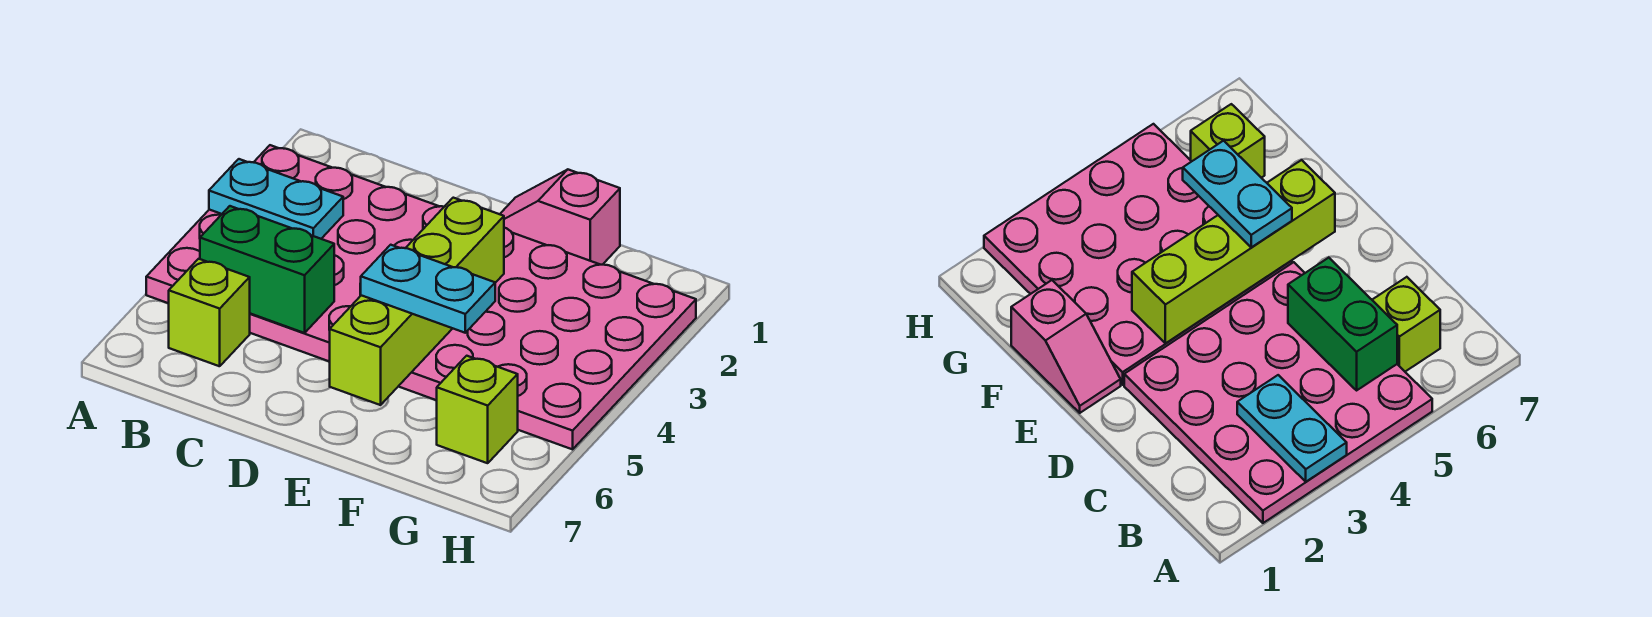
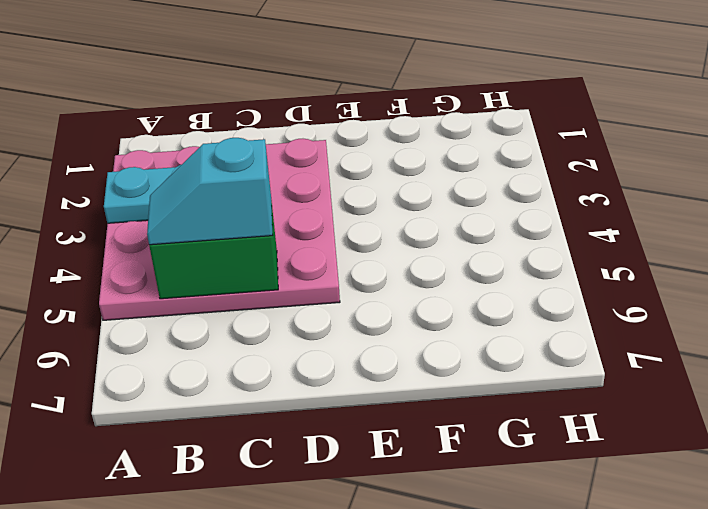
cyan 1x2 slope [147,138,273,245] -> none
none -> lime 1x1 brick [169,259,250,366]
none -> pink 1x2 slope [500,170,620,265]

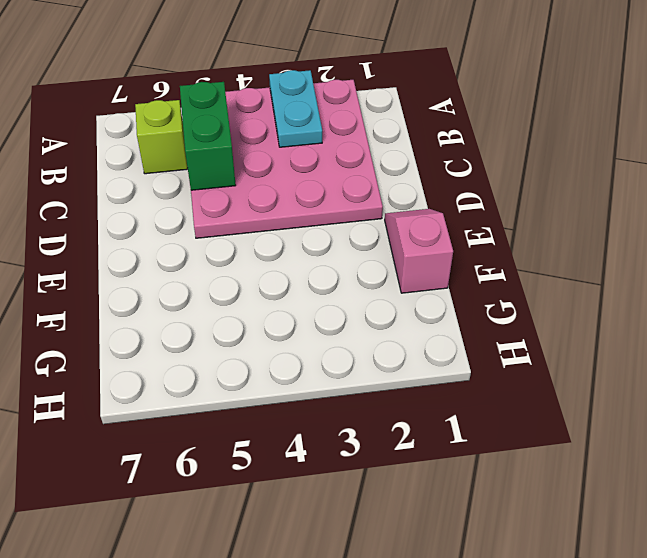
none -> pink 4x4 plate [398,228,696,449]
none -> lime 1x1 brick [437,356,518,463]

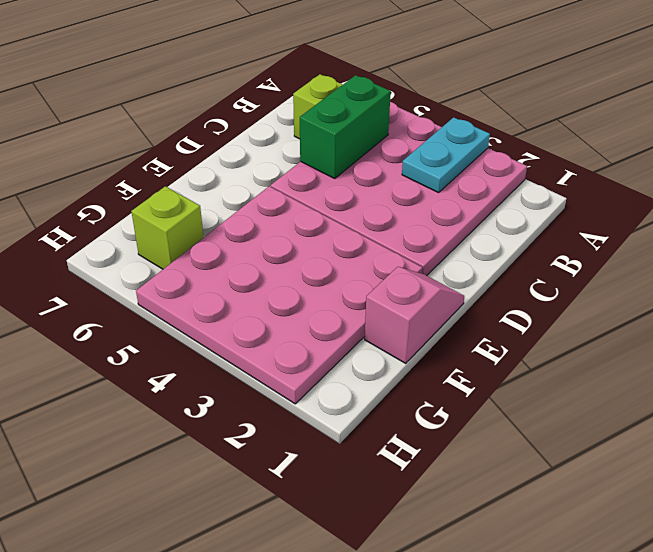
none -> lime 1x4 brick [330,198,504,405]
none -> cyan 1x2 plate [360,245,495,333]

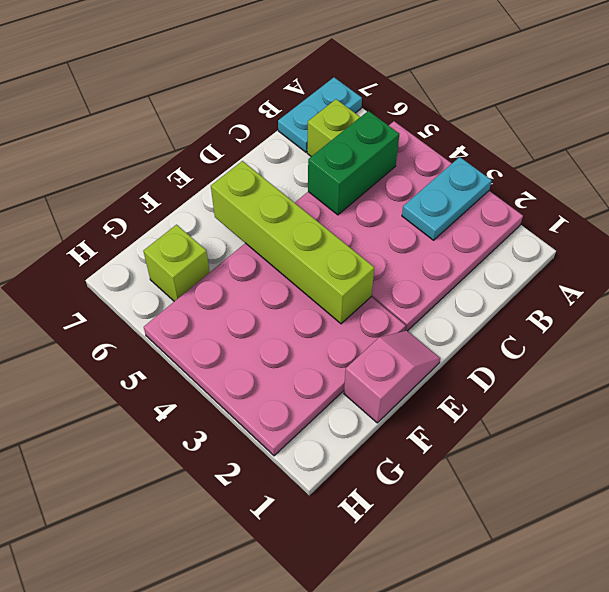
cyan 1x2 plate [278,77,362,152] -> cyan 1x2 plate moved to [360,245,495,333]

